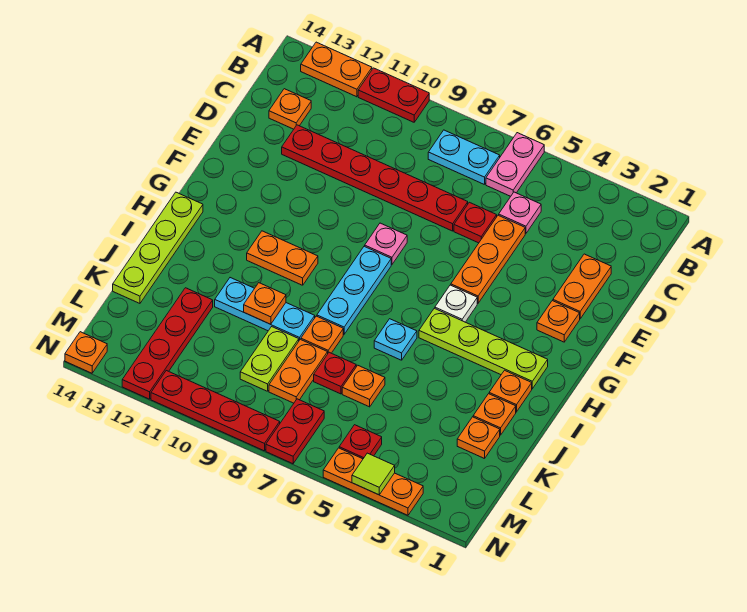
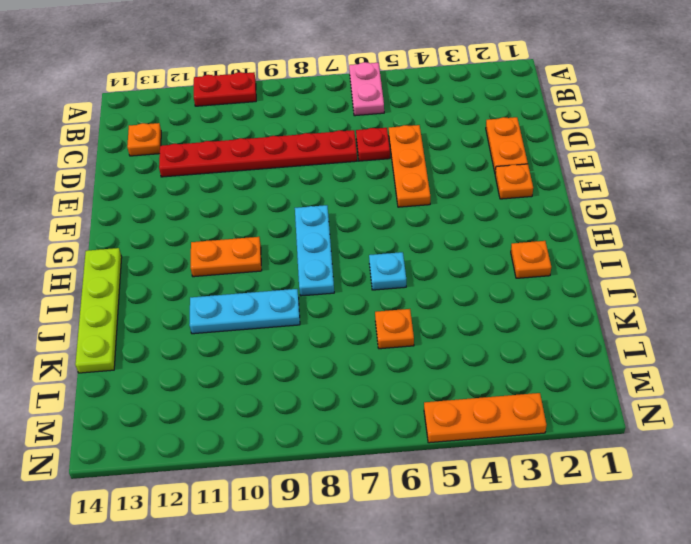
none -> orange 1x2 plate [301,42,372,97]
none -> cyan 1x2 plate [428,130,500,185]
none -> pink 1x1 plate [499,192,541,234]
none -> pink 1x1 plate [365,223,407,265]

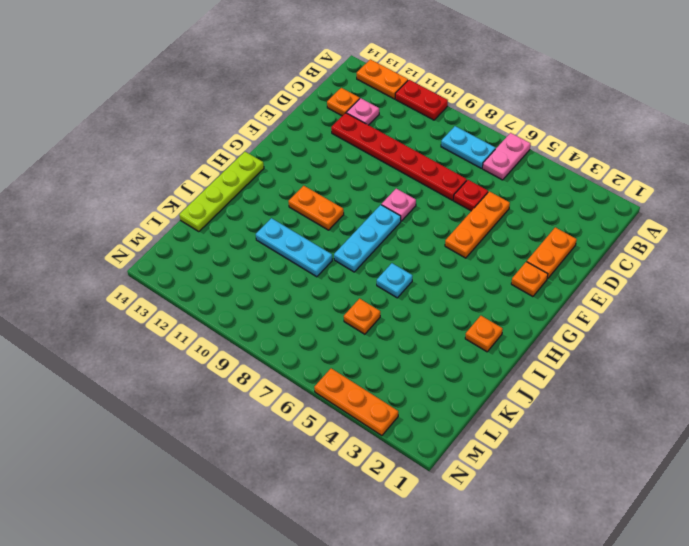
pink 1x1 plate [346,98,379,125] -> pink 1x1 plate moved to [499,192,541,234]
none -> white 1x1 plate [435,285,477,322]
none -> lime 1x4 plate [419,308,548,389]
none -> orange 1x1 plate [473,394,516,435]
none -> orange 1x1 plate [301,316,343,353]

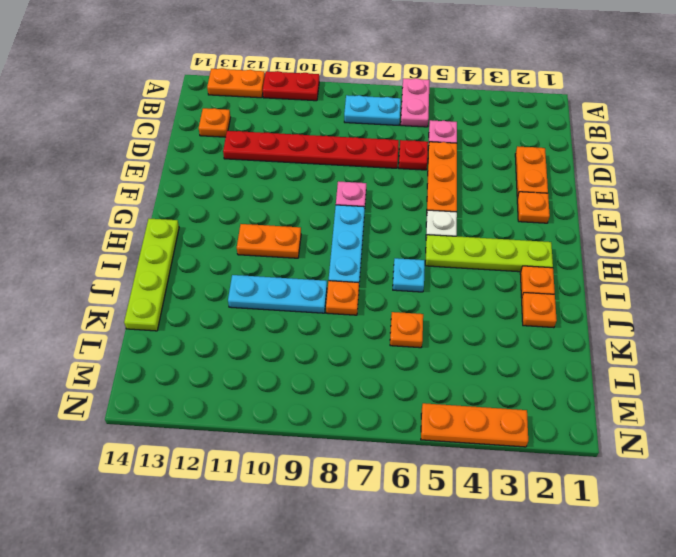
none -> orange 1x1 plate [457,417,500,459]
none -> red 1x1 plate [314,352,356,394]
none -> orange 1x2 plate [269,339,328,403]
none -> lime 1x2 plate [240,327,299,391]

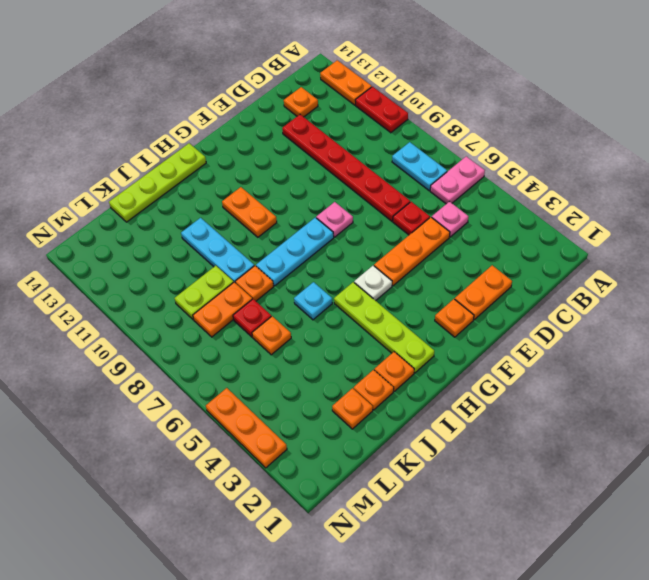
none -> red 1x4 plate [122,288,213,399]
none -> red 1x1 plate [339,425,382,459]
none -> red 1x2 plate [266,399,324,464]
none -> red 1x4 plate [151,371,280,451]

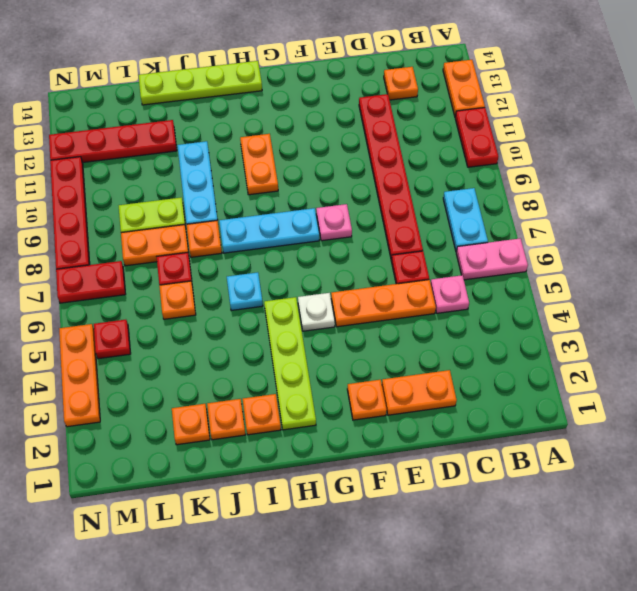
none -> orange 1x1 plate [65,332,107,373]
none -> orange 1x1 plate [244,283,286,324]
none -> lime 1x1 tile [352,453,395,495]

